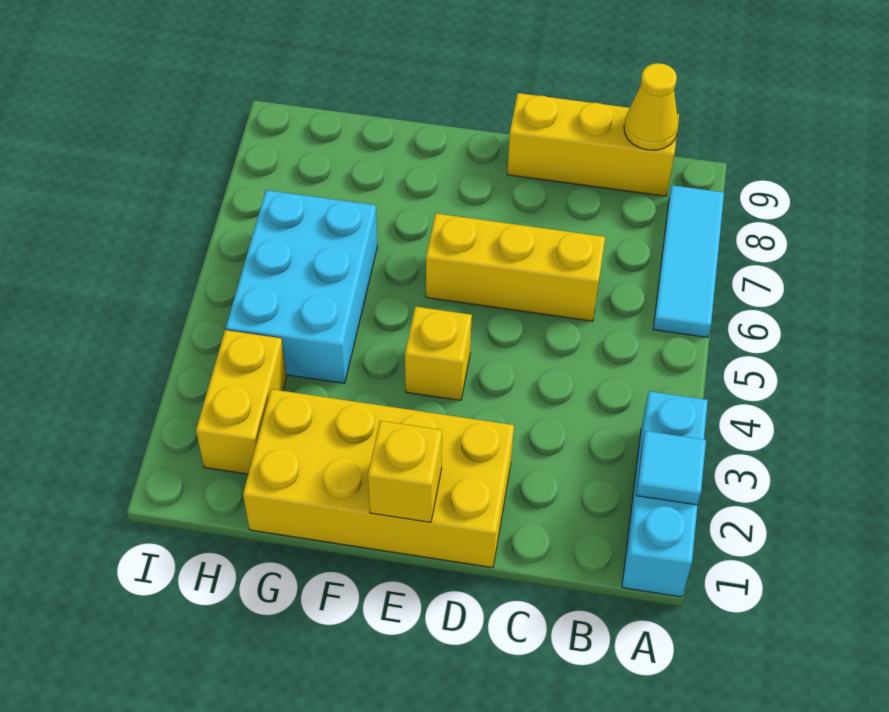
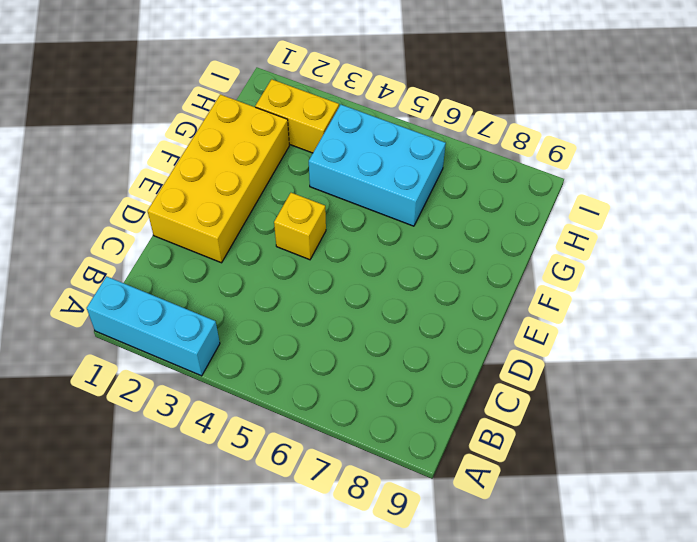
none -> cyan 1x3 tile [653,185,724,337]
none -> yellow 1x3 brick [507,93,679,196]

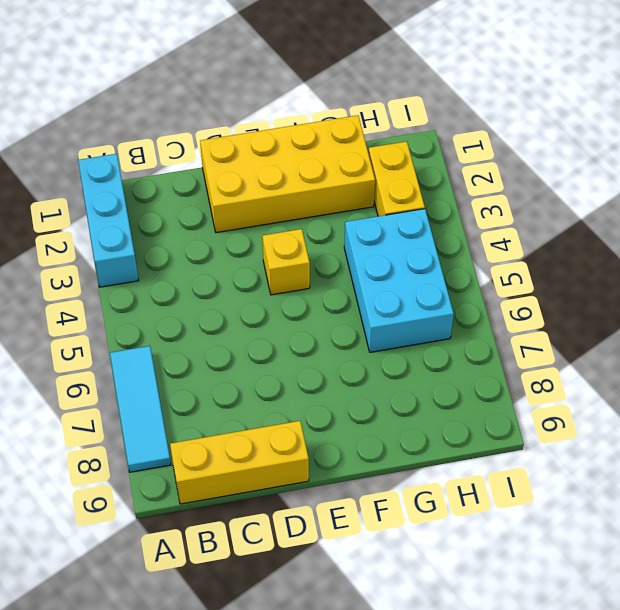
none -> yellow 1x3 brick [426,214,605,321]
none -> cyan 1x1 tile [636,431,706,505]

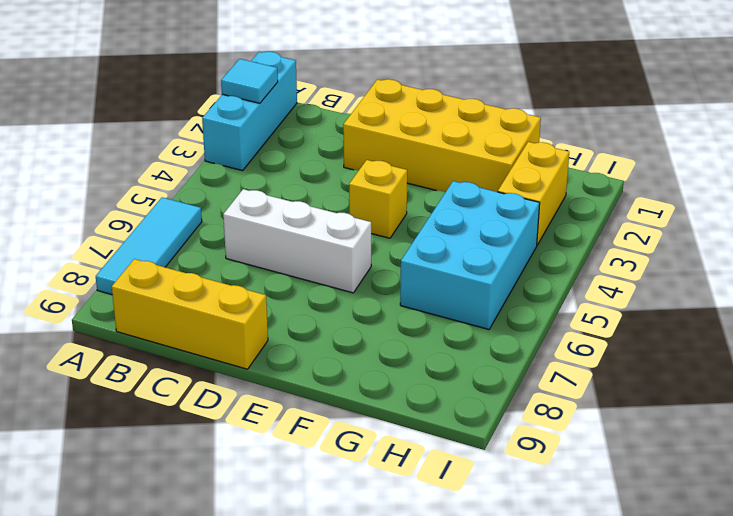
white 1x3 brick [223,189,371,293] -> yellow 1x3 brick [426,214,605,321]
none -> yellow 1x1 cone [624,63,678,150]
none -> yellow 1x1 brick [368,421,442,522]

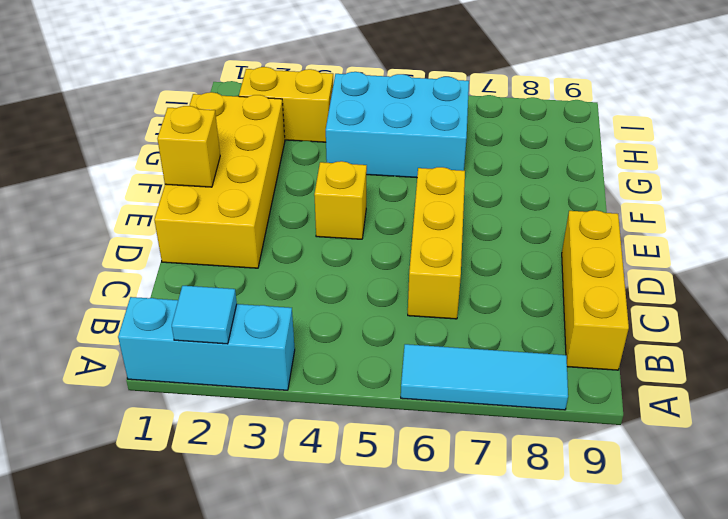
none -> yellow 1x1 cone [624,63,678,150]

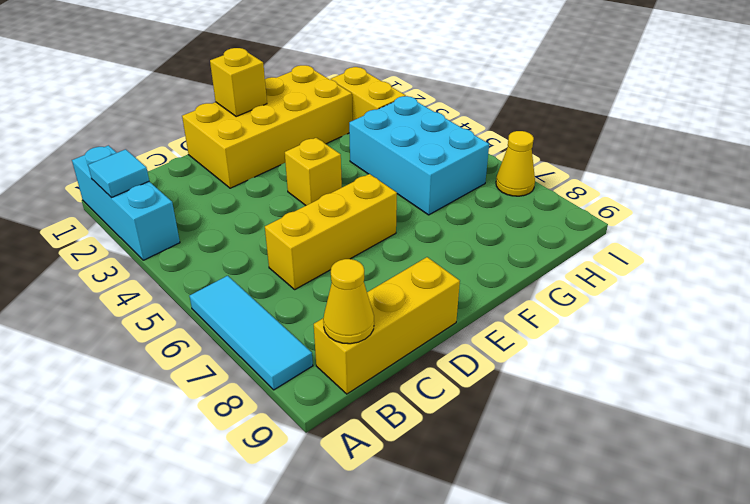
yellow 1x1 cone [496,131,535,196] -> none

